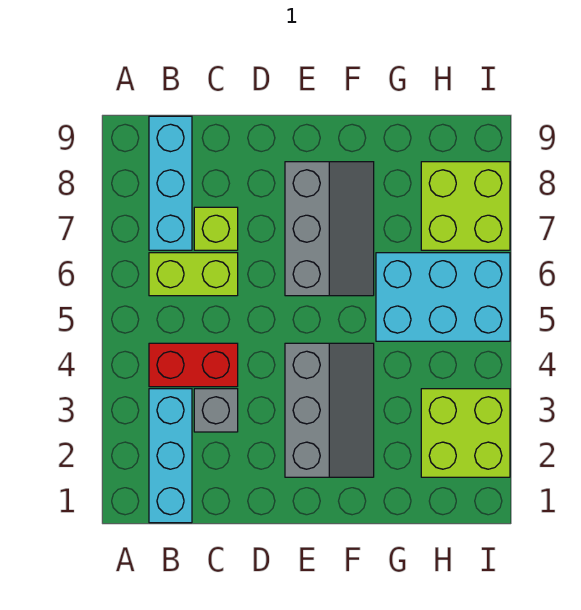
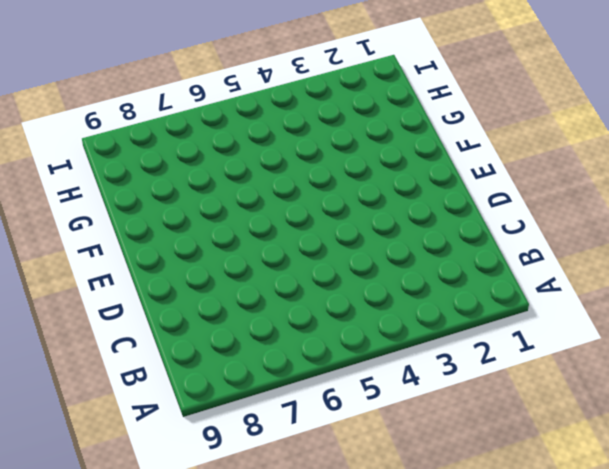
none -> cyan 1x3 brick [149,389,192,523]
none -> red 1x2 brick [149,343,238,387]

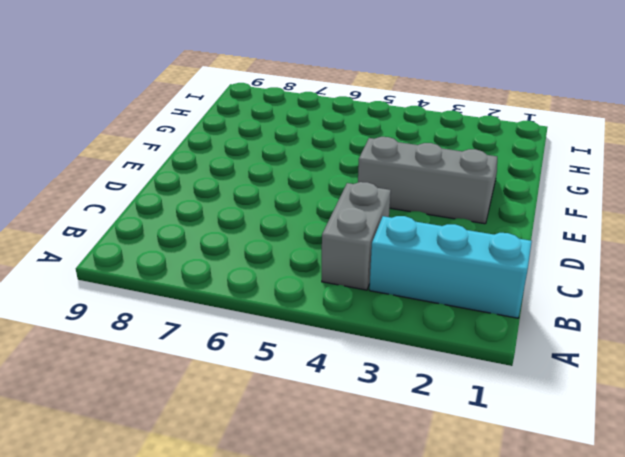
grey 1x2 brick [322,182,391,290] -> red 1x2 brick [149,343,238,387]
none -> lime 1x2 brick [149,253,238,296]
none -> cyan 1x3 brick [149,116,192,250]

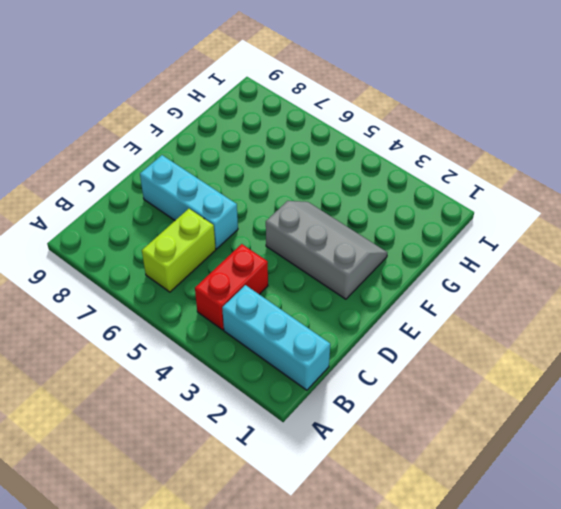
cyan 1x3 brick [140,155,238,249] -> cyan 1x3 brick moved to [149,116,192,250]
none -> grey 1x1 brick [194,389,238,432]
none -> lime 1x1 brick [194,207,238,250]

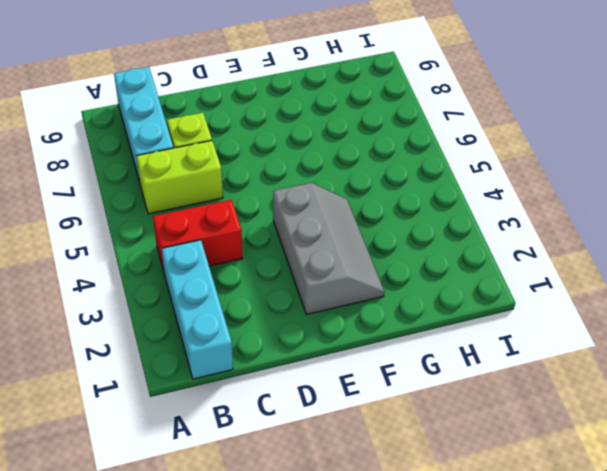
none -> grey 1x1 brick [194,389,238,432]
none -> grey 2x3 slope [285,162,374,296]

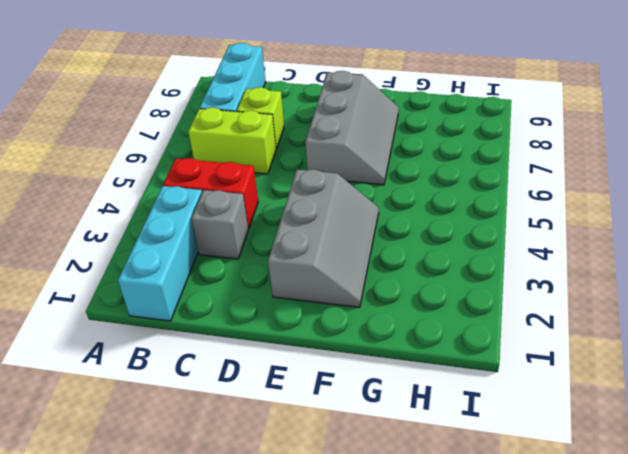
none -> cyan 2x3 brick [376,253,510,341]
none -> lime 2x2 brick [421,389,510,477]

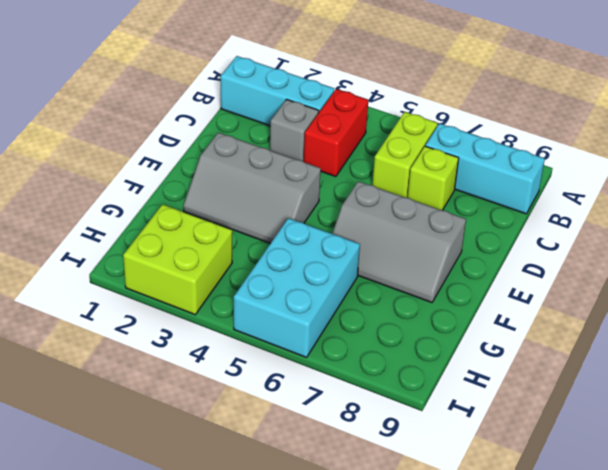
none -> lime 2x2 brick [421,162,510,250]

